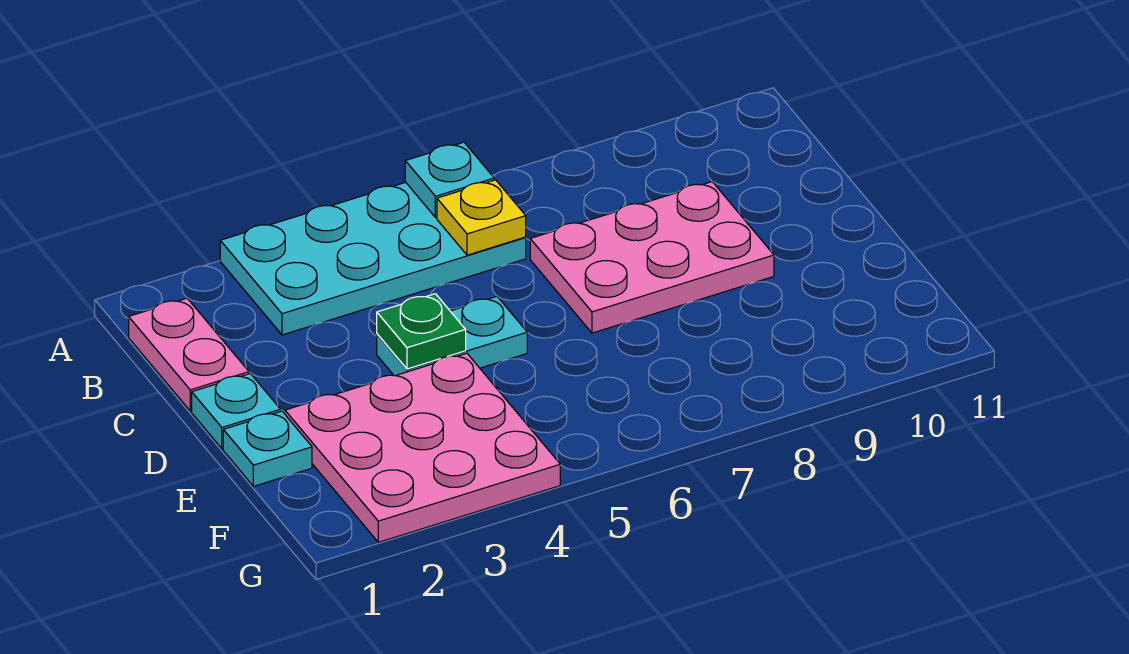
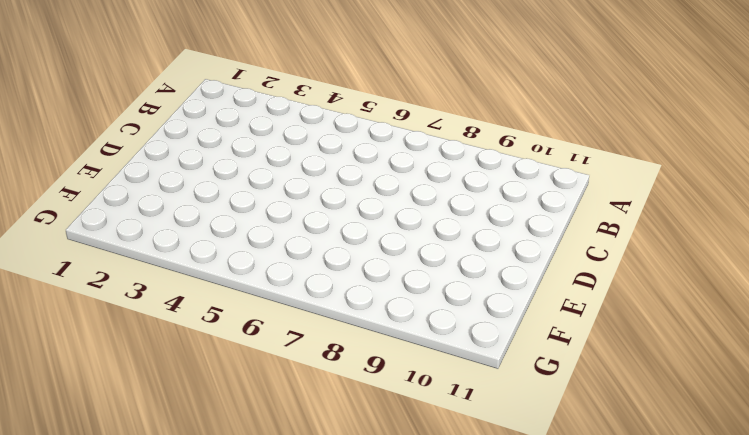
none -> cyan 2x4 plate [220,182,526,335]
none -> pink 1x2 plate [129,298,249,411]

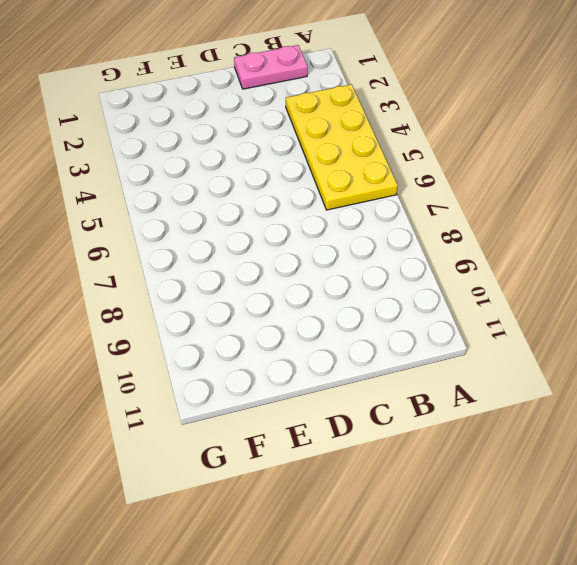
yellow 2x4 plate [286,84,398,210] -> cyan 2x4 plate [220,182,526,335]
none -> pink 2x3 plate [530,182,774,333]
none -> cyan 1x1 plate [192,374,281,449]

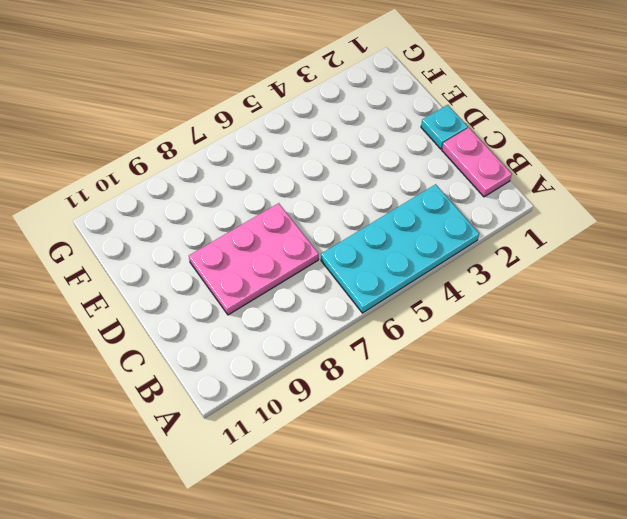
none -> cyan 1x2 plate [377,297,527,376]
none -> cyan 1x1 plate [223,411,312,486]

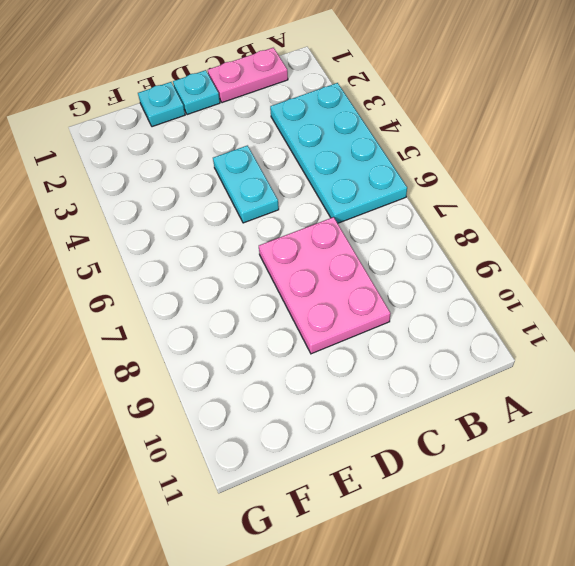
none -> pink 3x3 plate [285,353,560,542]
none -> cyan 1x1 plate [405,142,494,218]

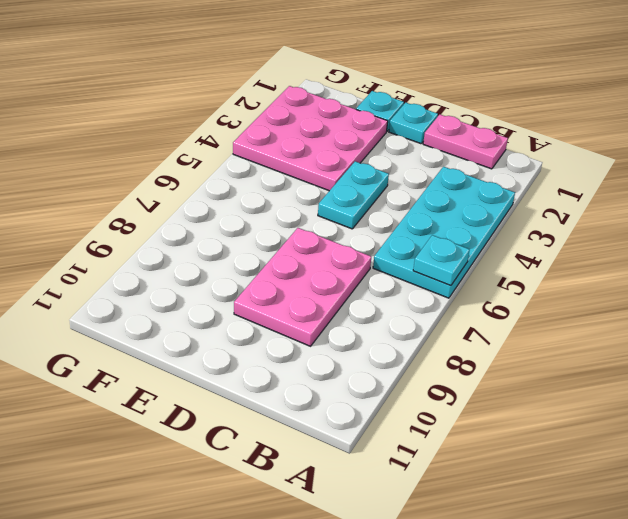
none -> yellow 1x1 plate [437,180,526,255]
none -> green 1x1 plate [377,294,466,369]

